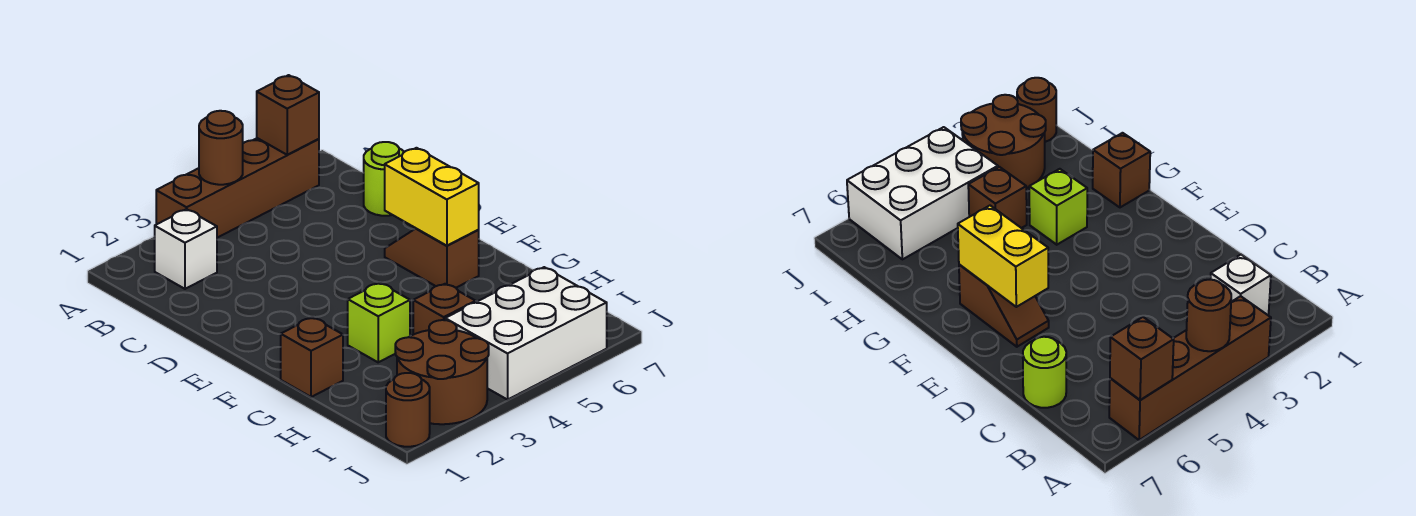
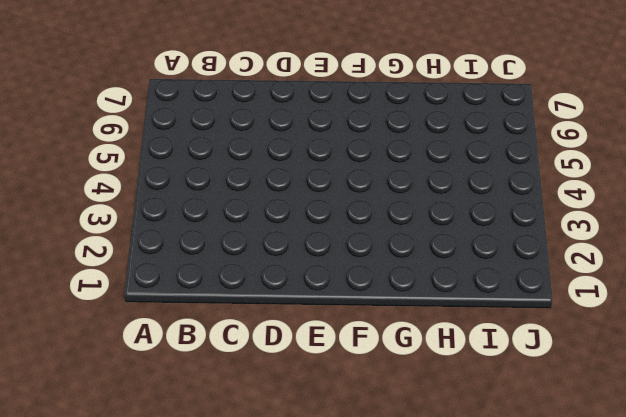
none -> brown 1x4 brick [156,138,319,238]
none -> white 1x1 brick [155,209,217,289]
none -> lime 1x1 round brick [364,142,404,216]

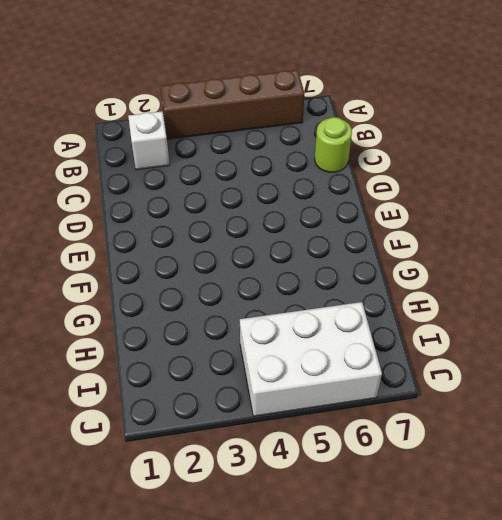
none -> brown 1x2 slope [385,229,479,288]
none -> brown 1x1 brick [281,317,343,397]
none -> lime 1x1 brick [348,283,410,362]

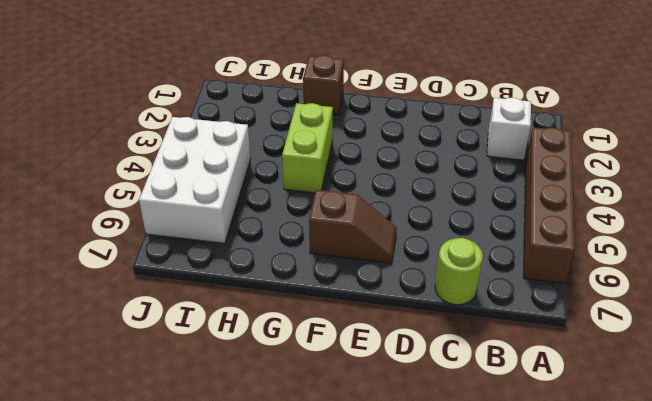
lime 1x2 brick [282,103,333,193] -> lime 1x1 brick [348,283,410,362]
none -> brown 1x1 brick [413,284,476,335]
none -> brown 2x2 round brick [395,320,489,424]
none -> brown 1x1 round brick [386,373,430,447]

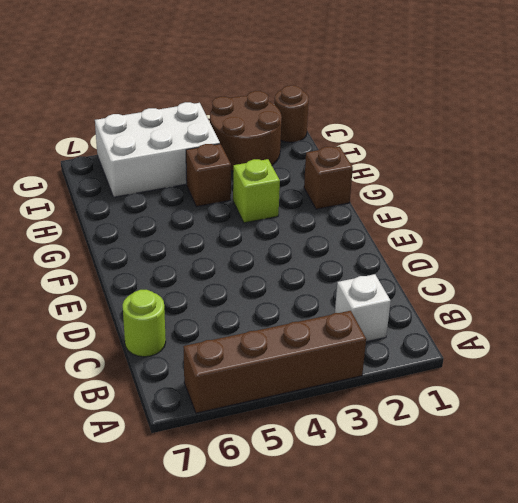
none -> brown 1x2 slope [385,229,479,288]
none -> brown 1x1 round brick [199,111,243,185]
none -> brown 1x1 brick [257,75,319,155]

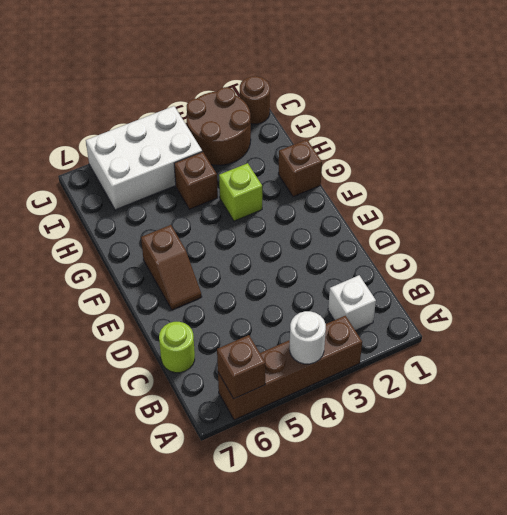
white 1x1 round brick [290,311,326,364] -> brown 1x1 round brick [199,111,243,185]
none -> yellow 1x2 brick [385,148,479,246]

